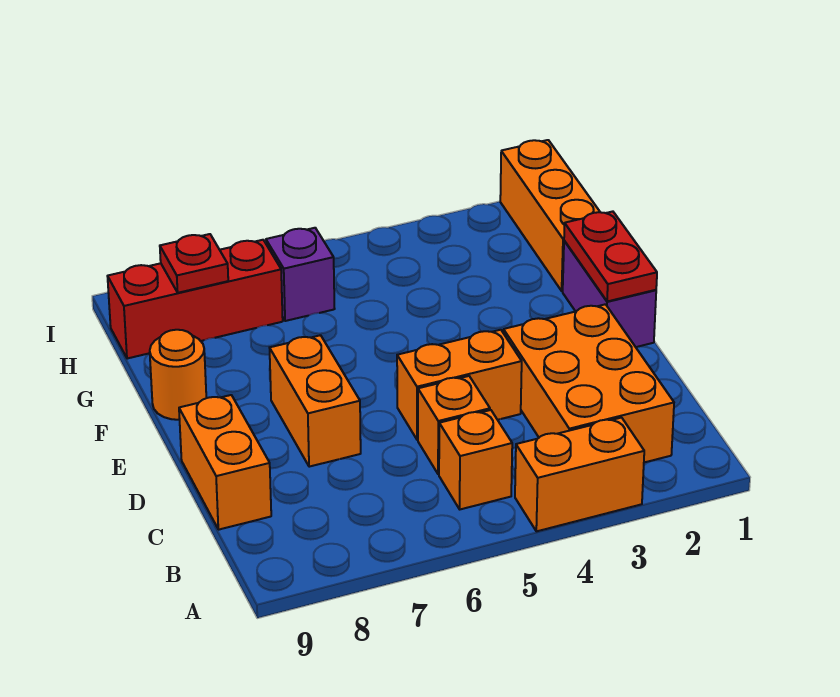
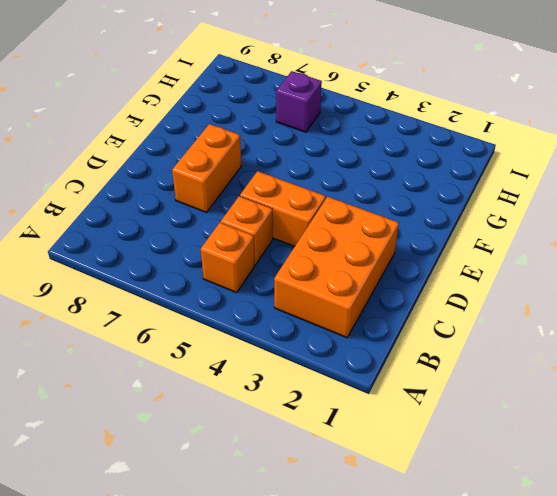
none -> orange 1x2 brick [515,418,644,531]
none -> orange 1x2 brick [179,395,271,530]
none -> purple 1x2 brick [563,241,656,347]

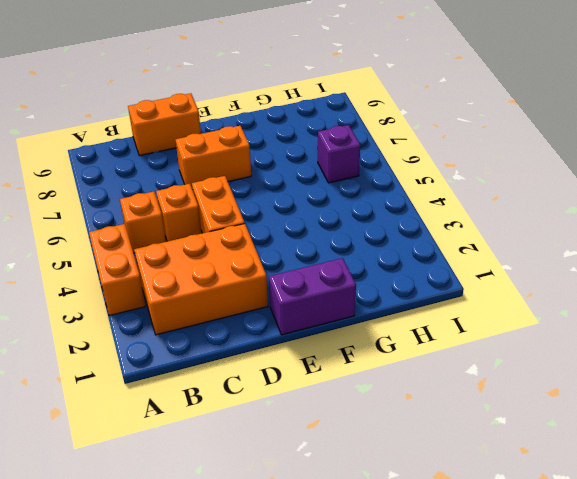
none -> orange 1x1 round brick [150,330,206,420]
none -> orange 1x3 brick [500,140,600,291]
none -> red 1x3 brick [107,240,283,359]

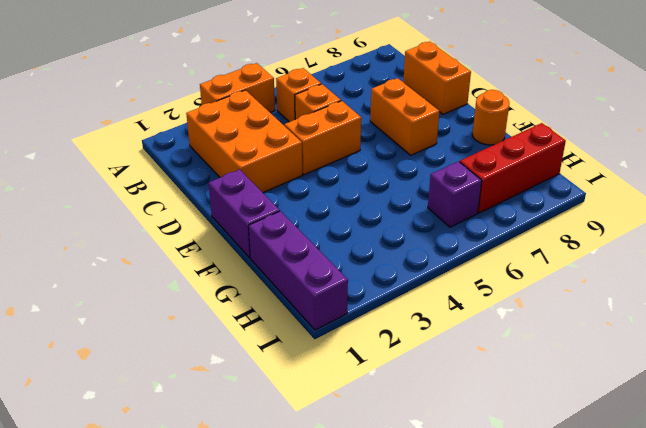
purple 1x3 brick [249,211,348,330] -> orange 1x3 brick [500,140,600,291]
none -> red 1x2 plate [564,211,657,301]
none -> red 1x1 plate [160,234,228,293]

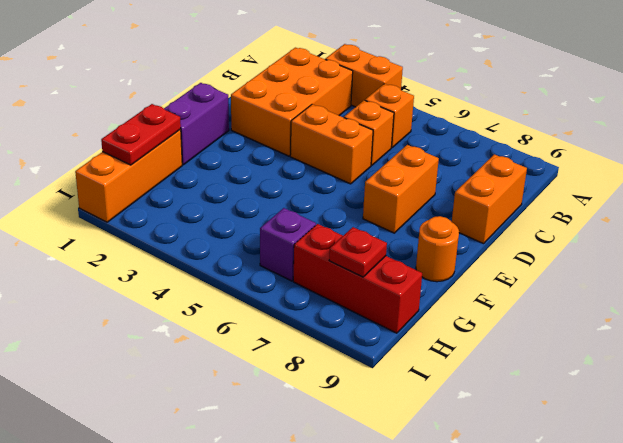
red 1x2 plate [101,104,181,165] -> red 1x2 plate moved to [564,211,657,301]

